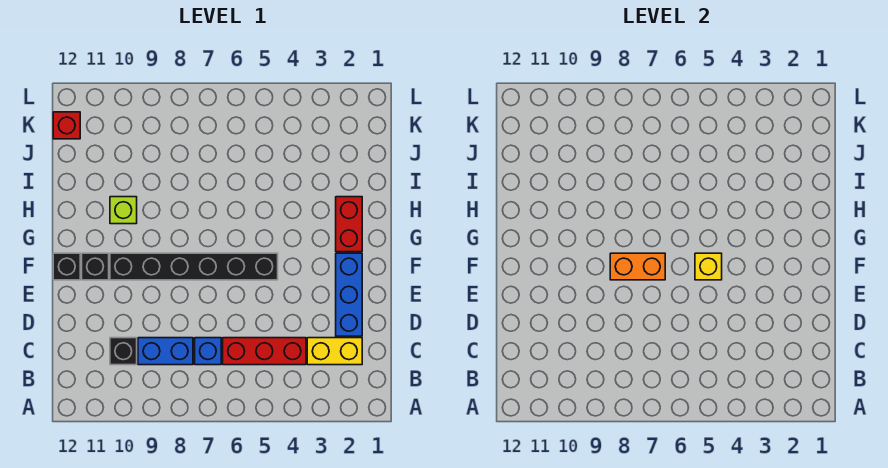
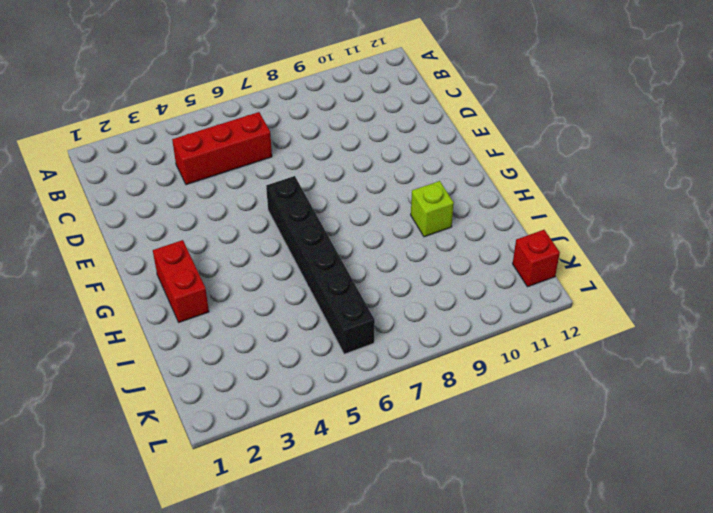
black 1x6 brick [266,176,375,354] -> black 1x6 brick turned to [110,253,278,280]
none -> yellow 1x2 brick [307,338,362,365]
none -> blue 1x1 brick [195,338,221,365]
none -> blue 1x2 brick [138,338,193,365]

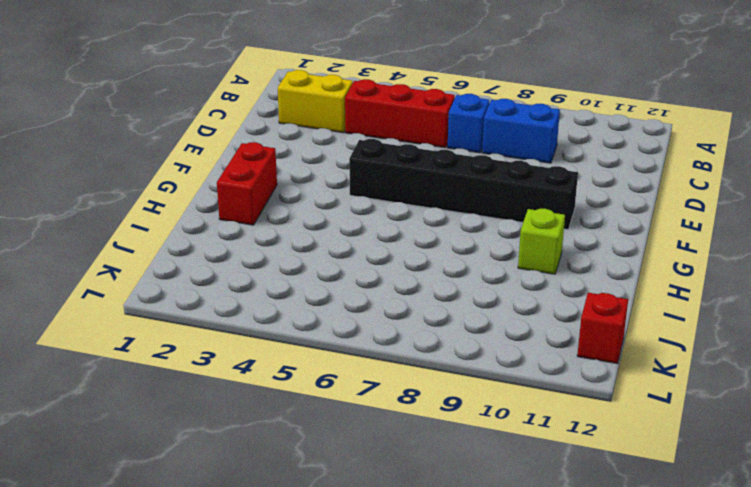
none -> black 1x1 brick [110,338,137,365]
none -> blue 1x3 brick [336,253,362,336]
none -> black 1x1 brick [82,253,109,280]

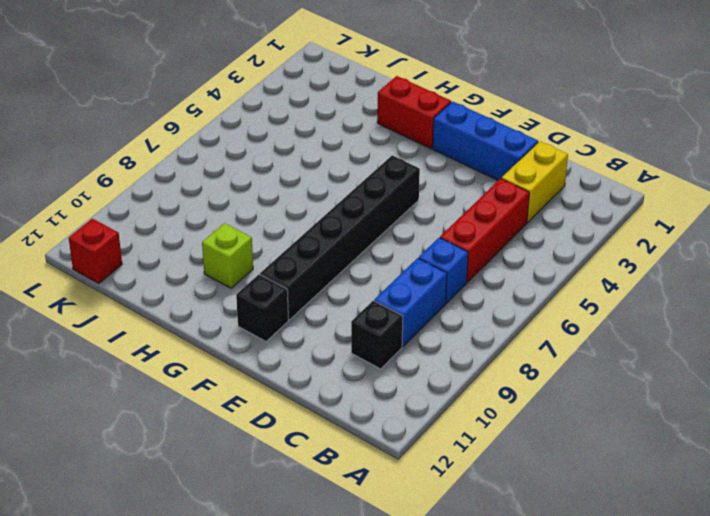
none -> black 1x1 brick [53,253,80,280]
none -> yellow 1x1 brick [695,253,722,280]
none -> orange 1x2 brick [610,253,665,280]

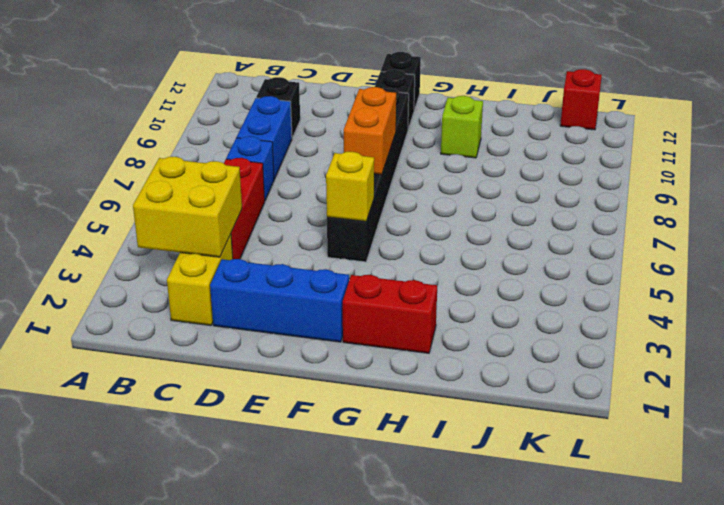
yellow 2x2 brick [133,157,242,257] -> none

